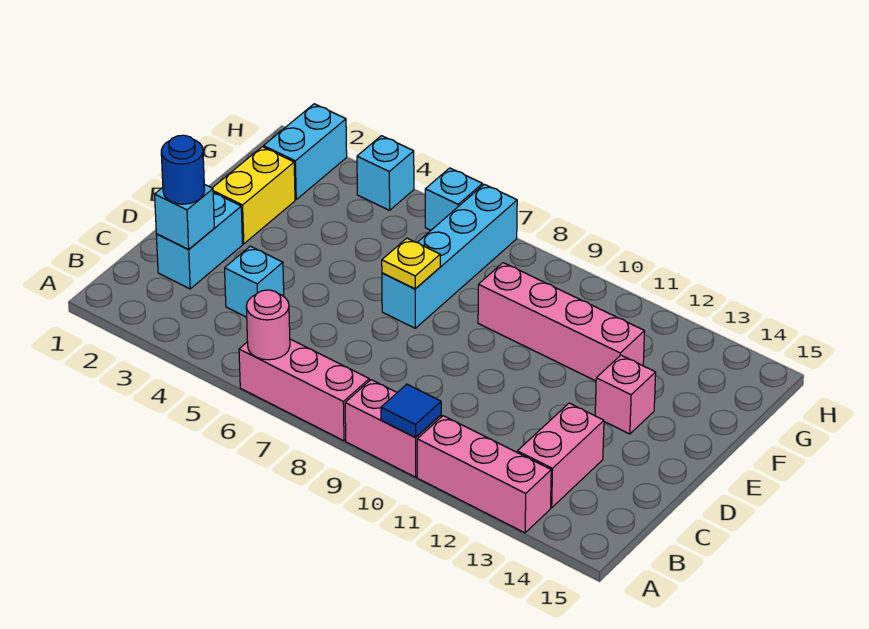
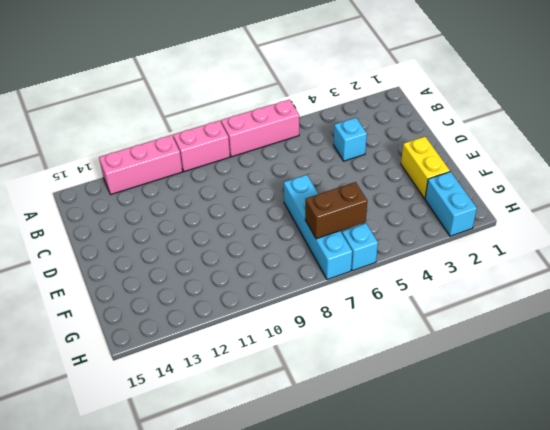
brown 1x2 brick [305,182,367,239] -> none
none -> pink 1x2 brick [517,403,604,508]
none -> cyan 1x2 brick [156,193,243,289]
none -> pink 1x1 brick [595,355,656,434]

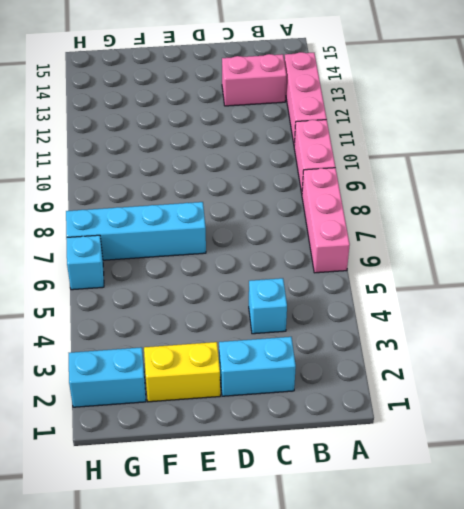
none -> pink 1x1 brick [595,355,656,434]
none -> pink 1x4 brick [478,263,645,381]
none -> cyan 1x1 brick [357,136,414,210]

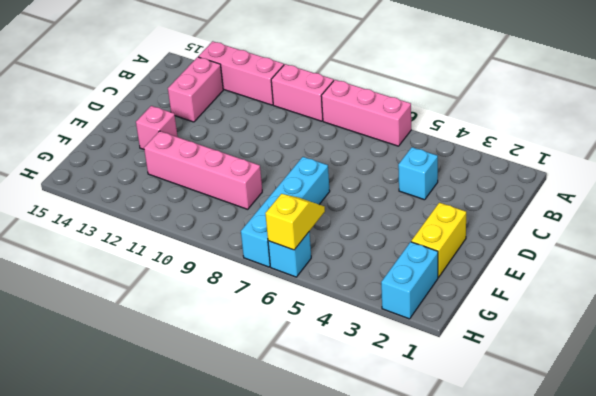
yellow 1x2 slope [265,194,325,250] -> none
none -> cyan 1x2 brick [156,193,243,289]
none -> cyan 1x1 brick [357,136,414,210]
none -> pink 1x1 round brick [246,290,290,360]

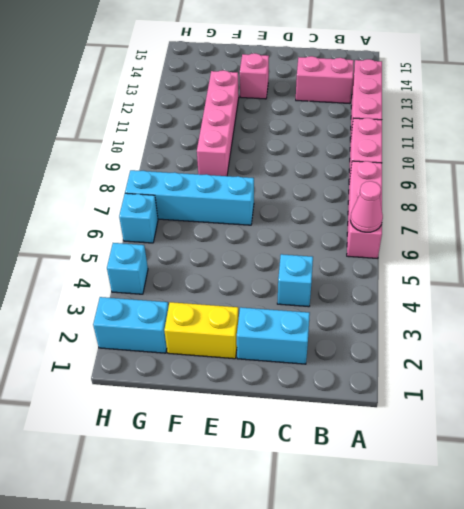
pink 1x1 cone [350,181,383,232] -> pink 1x1 round brick [246,290,290,360]
none -> blue 1x1 tile [381,384,441,438]
none -> cyan 1x1 brick [155,184,214,249]
none -> yellow 1x1 plate [382,238,440,289]

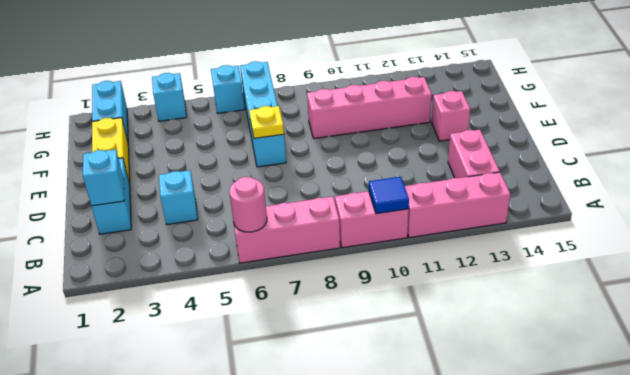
none -> blue 1x1 round brick [161,135,205,204]

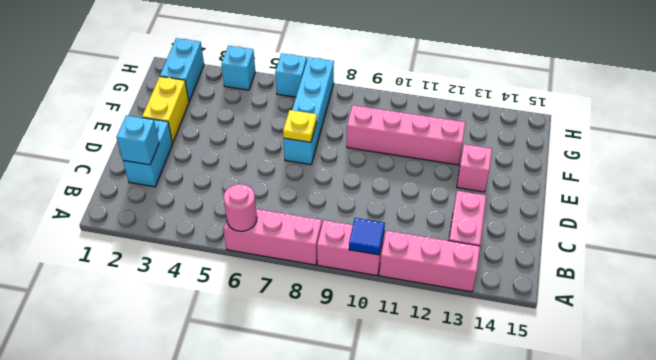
none -> cyan 1x1 brick [225,246,284,317]
none -> blue 1x1 round brick [161,135,205,204]

